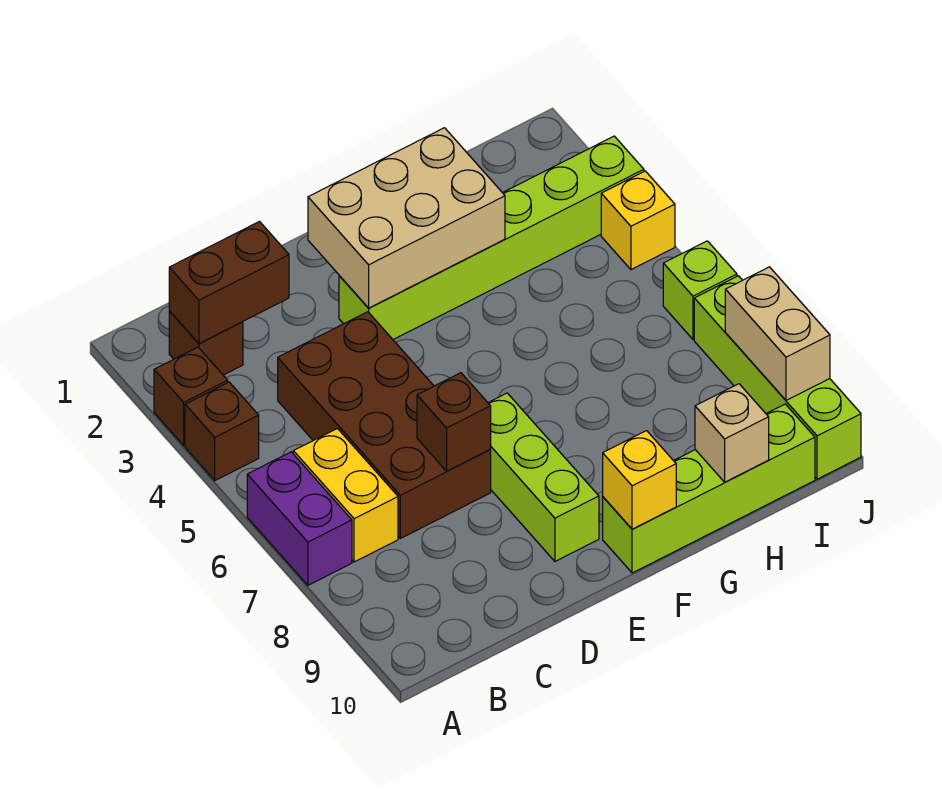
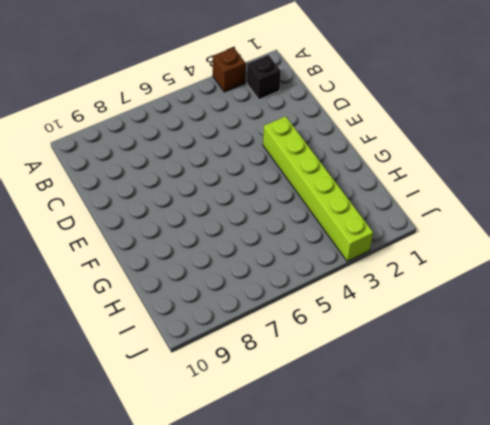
black 1x1 brick [247,55,281,99] -> brown 1x1 brick [169,311,243,375]
none -> brown 1x1 brick [185,382,259,480]
none -> purple 1x2 brick [247,452,352,585]
none -> yellow 1x2 brick [293,428,398,562]

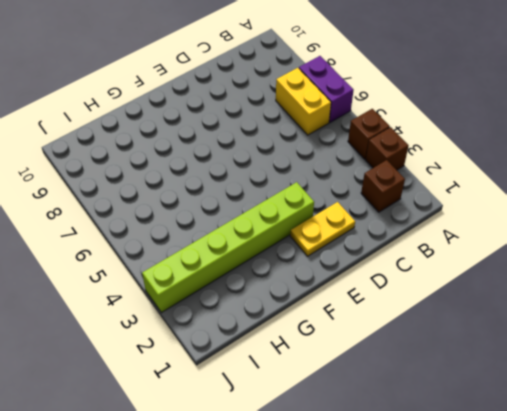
yellow 1x2 plate [290,202,355,256] -> none
none -> brown 2x4 brick [278,312,491,538]
none -> lime 1x3 brick [488,393,599,561]
none -> lime 1x4 brick [603,404,815,573]

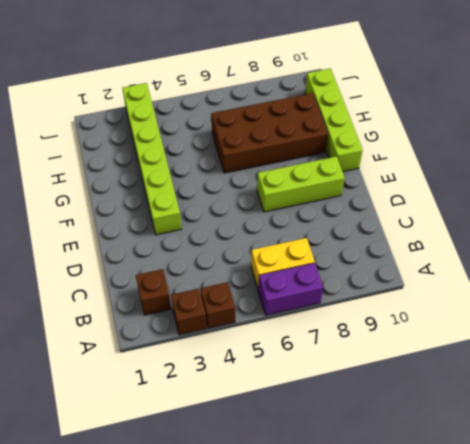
brown 2x4 brick [211,93,328,173] -> brown 2x4 brick moved to [278,312,491,538]
none -> yellow 1x1 brick [601,171,675,270]
none -> lime 1x1 brick [663,241,737,339]
none -> lime 1x4 brick [694,276,861,479]

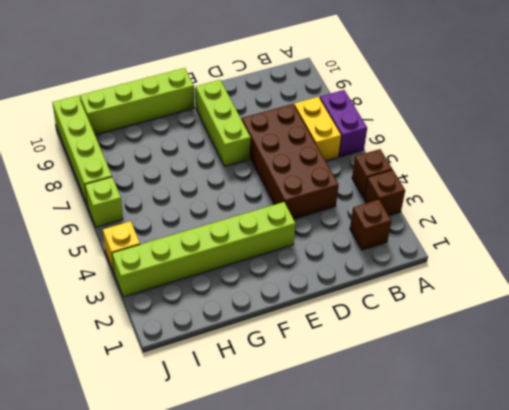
none -> brown 1x2 brick [169,222,289,343]
none -> brown 1x1 brick [417,373,491,471]
none -> tan 2x3 brick [308,128,505,308]

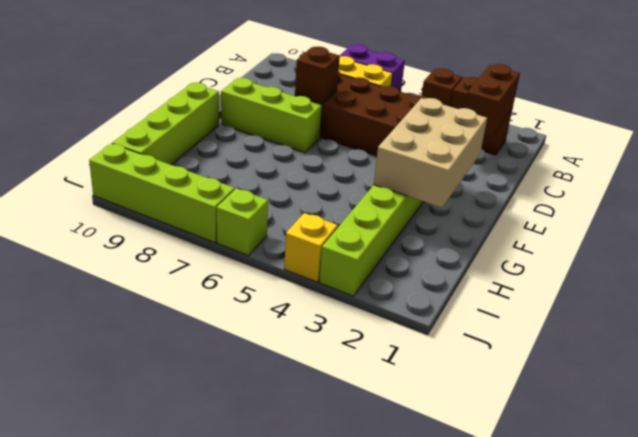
none -> yellow 1x1 brick [603,431,676,529]
none -> tan 1x1 brick [695,384,769,482]
none -> tan 1x2 brick [725,267,830,400]

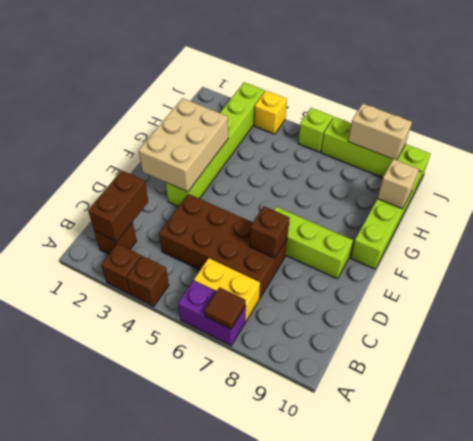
brown 1x1 tile [204,287,246,329] -> none
none -> yellow 1x1 brick [603,431,676,529]

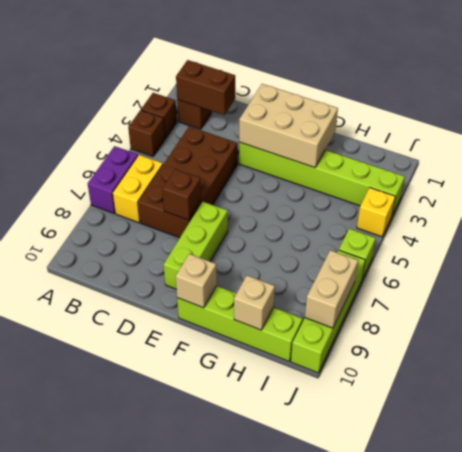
tan 1x1 brick [176,254,217,308] -> yellow 1x1 brick [603,431,676,529]

